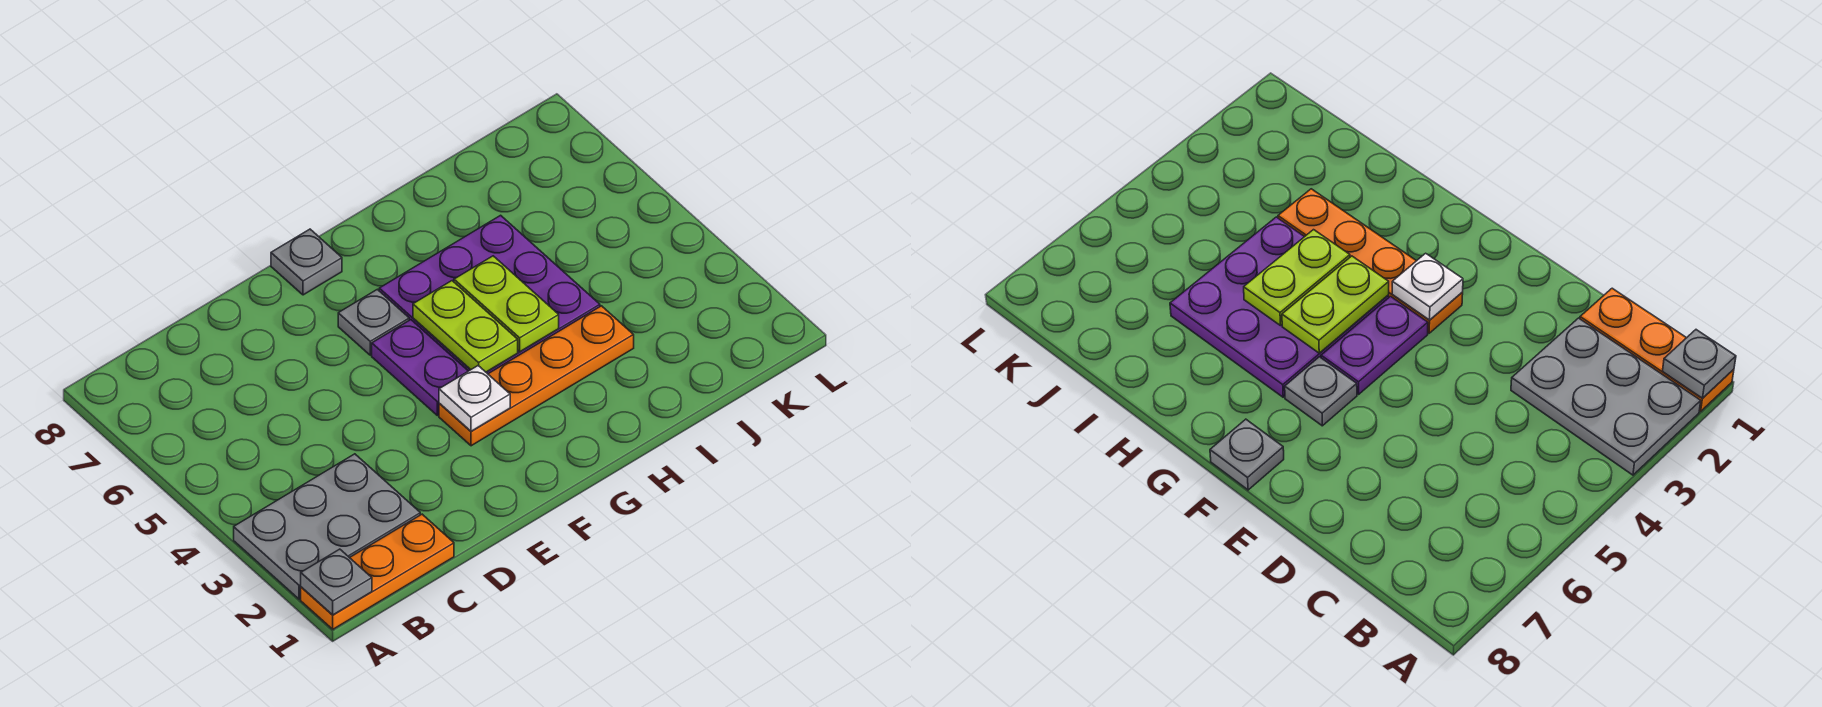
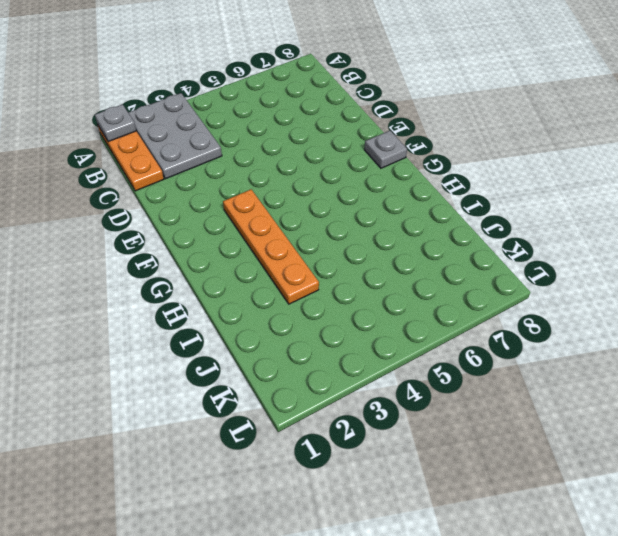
none -> purple 1x2 plate [372,320,468,416]
none -> grey 1x1 plate [338,289,409,355]

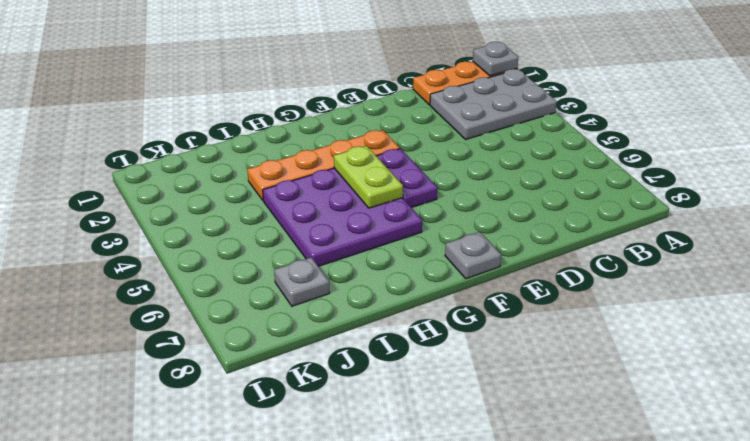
grey 1x1 plate [274,257,330,306] -> grey 1x1 plate moved to [338,289,409,355]
none -> white 1x1 plate [439,366,510,431]
none -> lime 1x2 plate [454,256,559,352]

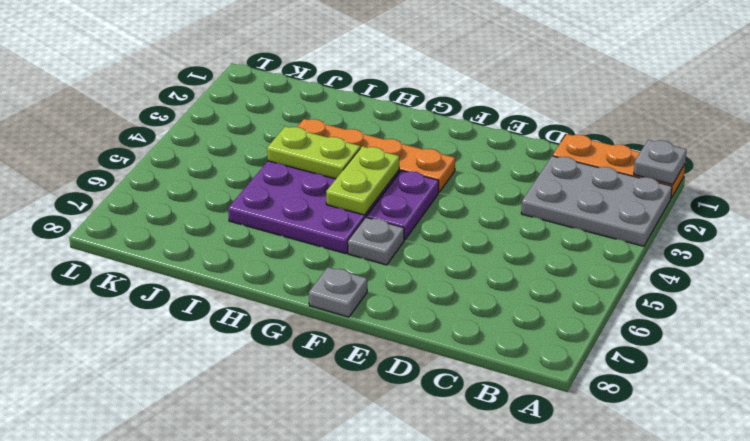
lime 1x2 plate [267,126,360,179] -> lime 1x2 plate turned to [454,256,559,352]
none -> white 1x1 plate [439,366,510,431]

